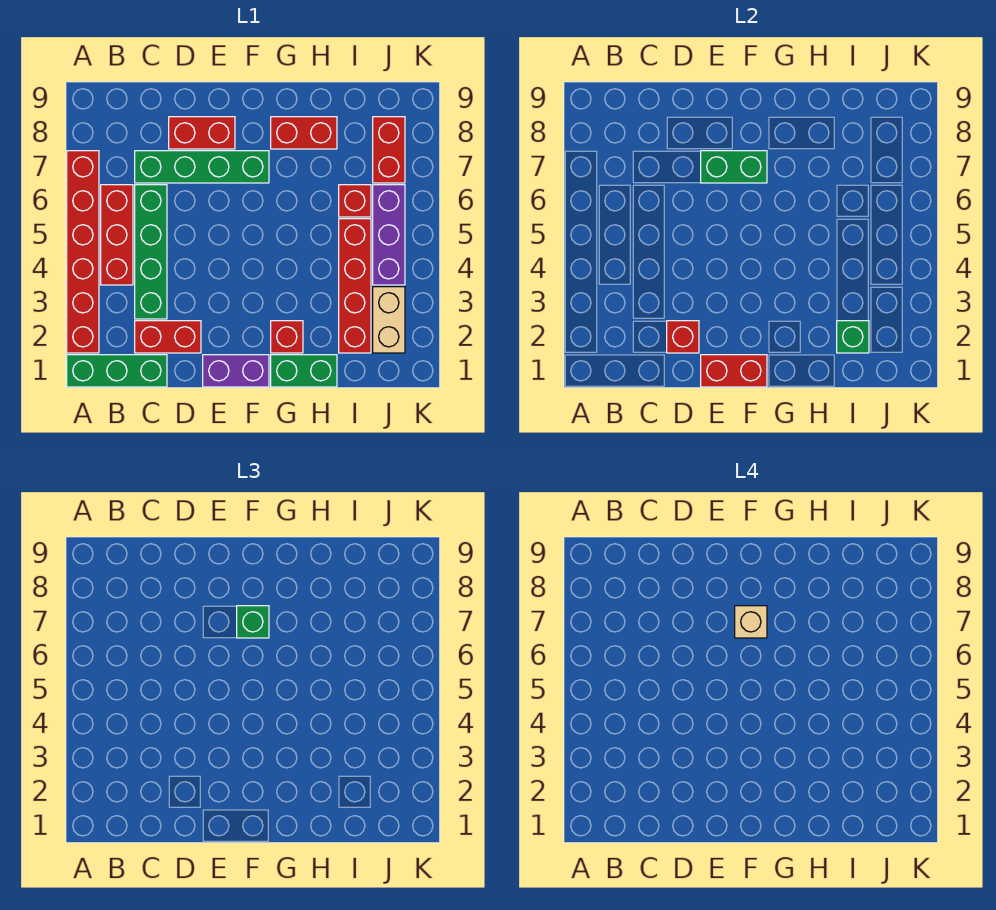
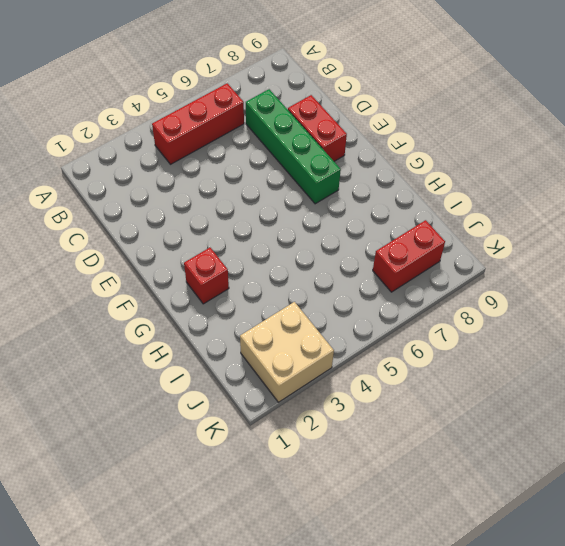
tan 2x2 brick [240,302,334,402] -> tan 1x2 brick [373,287,405,353]
none -> green 1x3 brick [67,355,167,387]
none -> red 1x6 brick [67,151,99,353]
none -> red 1x2 brick [135,321,201,353]

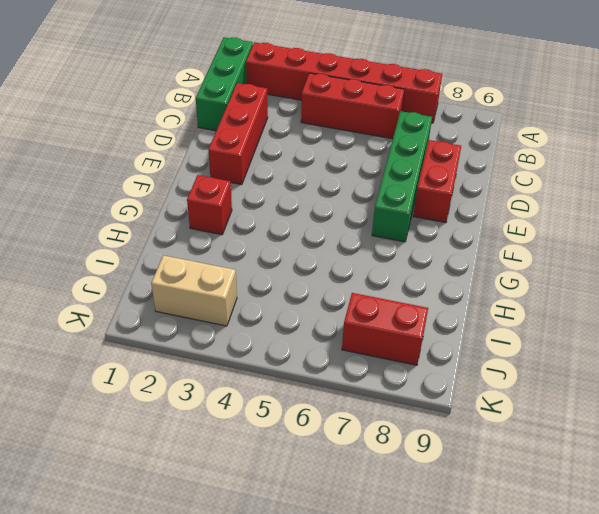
red 1x3 brick [208,83,268,185] -> red 1x2 brick [135,321,201,353]
none -> green 1x4 brick [135,185,167,319]
none -> purple 1x2 brick [203,355,269,387]
none -> green 1x2 brick [271,355,337,387]

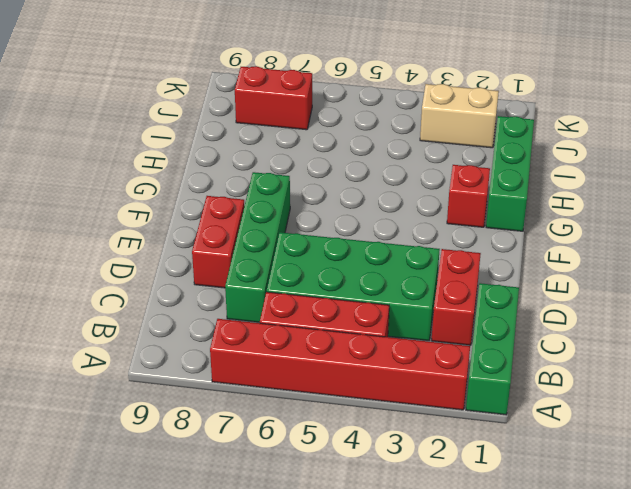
green 2x4 brick [267,232,440,341] -> green 1x4 brick [135,185,167,319]
green 1x3 brick [486,116,534,231] -> green 1x2 brick [271,355,337,387]
none -> purple 1x2 brick [203,355,269,387]
none -> red 1x2 brick [271,117,337,149]
none -> red 1x4 brick [339,219,371,353]

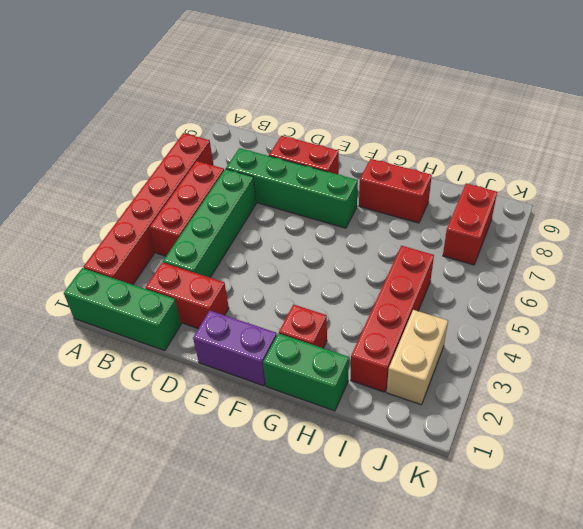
none -> red 1x1 brick [339,185,371,217]
none -> purple 1x3 brick [373,185,405,285]
none -> red 1x1 brick [667,321,699,353]

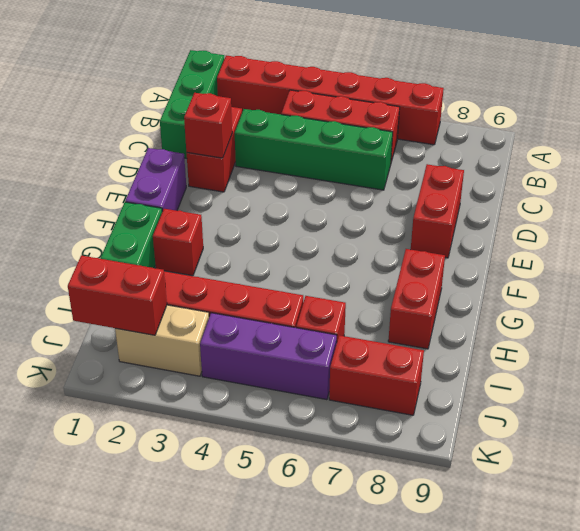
red 1x2 brick [68,256,167,335] -> red 1x2 brick turned to [701,355,767,387]
none -> green 1x4 brick [135,151,269,183]
none -> green 1x2 brick [701,151,767,183]
none -> green 1x1 brick [837,321,869,353]

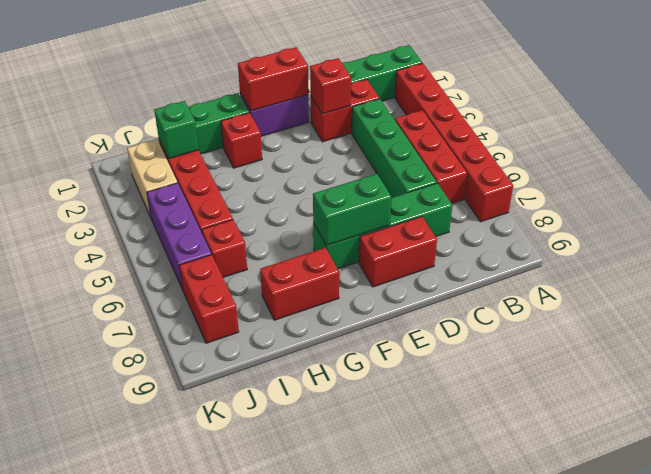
none -> green 1x1 brick [237,606,269,638]
none -> tan 1x1 brick [735,606,767,638]

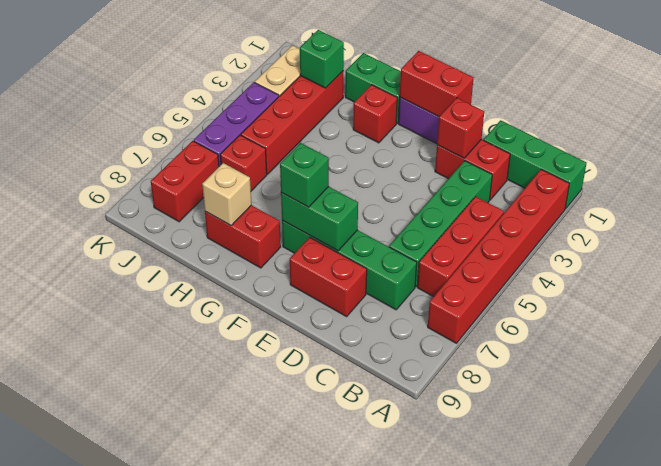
tan 1x1 brick [202,163,252,226] -> tan 1x1 brick moved to [735,606,767,638]

